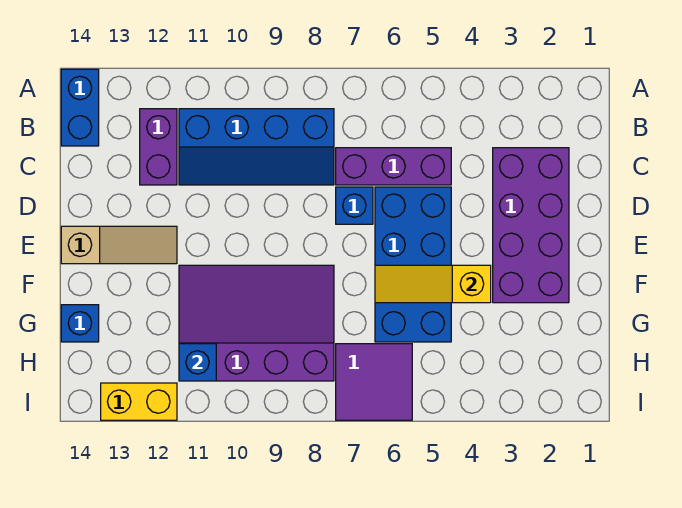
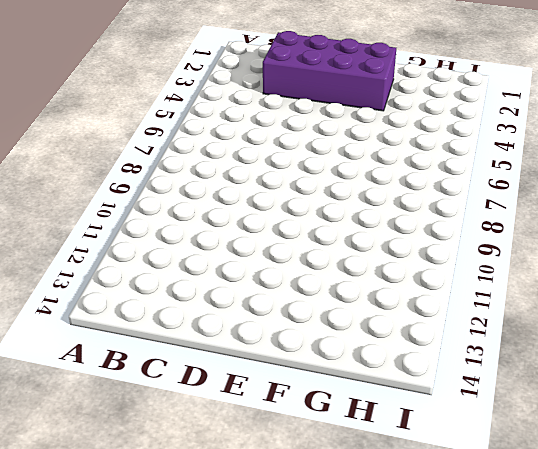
none -> blue 1x2 brick [61,69,99,146]
none -> blue 2x4 slope [179,109,334,185]
none -> purple 1x2 brick [140,109,177,185]

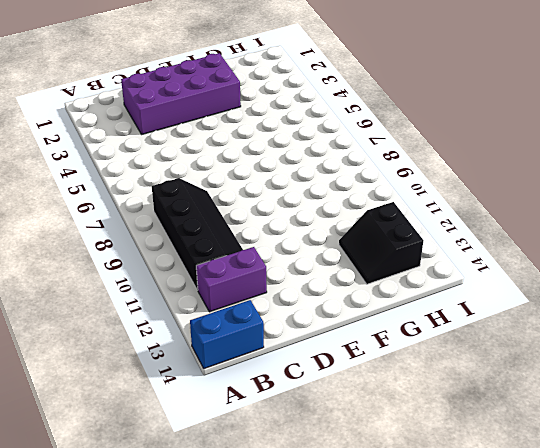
black 2x4 slope [152,178,243,290] -> blue 2x4 slope [179,109,334,185]
black 2x2 slope [339,202,423,284] -> none
none -> purple 1x3 brick [336,148,451,185]
none -> blue 2x4 brick [375,187,451,342]
none -> blue 1x1 brick [336,187,373,224]

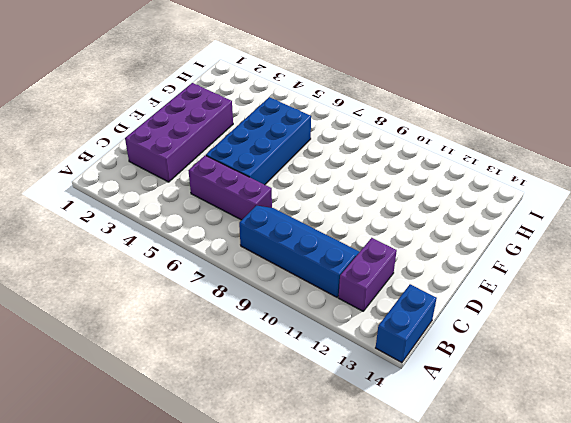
none -> blue 1x1 brick [336,187,373,224]
none -> tan 1x3 slope [61,226,177,264]
none -> purple 3x4 slope [179,265,334,381]

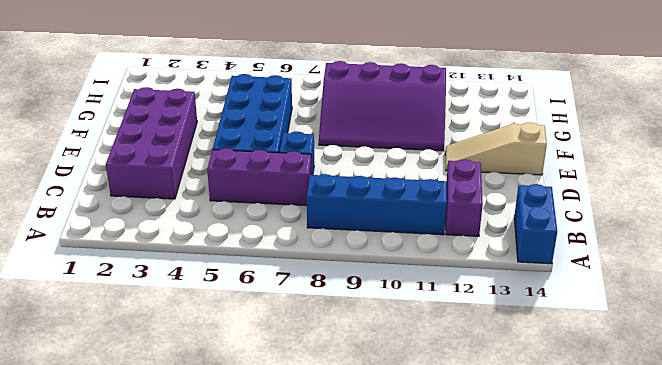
none -> blue 1x1 brick [61,305,99,342]
none -> purple 2x2 tile [336,344,412,420]
none -> yellow 1x2 brick [101,383,177,420]

